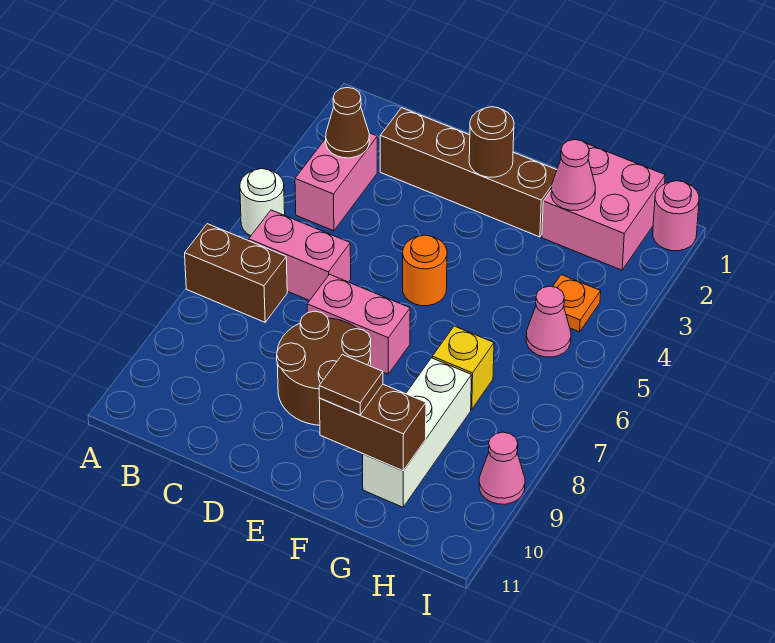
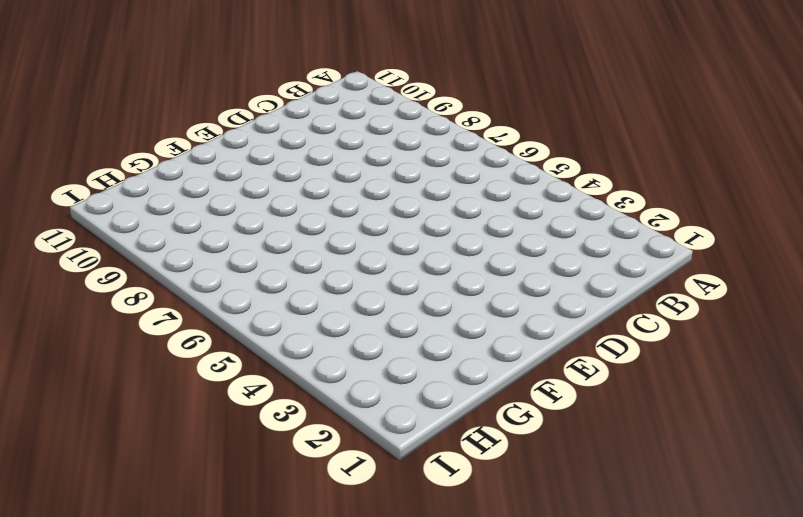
none -> white 1x1 round brick [240,169,285,236]
none -> brown 1x2 brick [185,224,287,322]
none -> pink 1x2 brick [295,133,377,231]

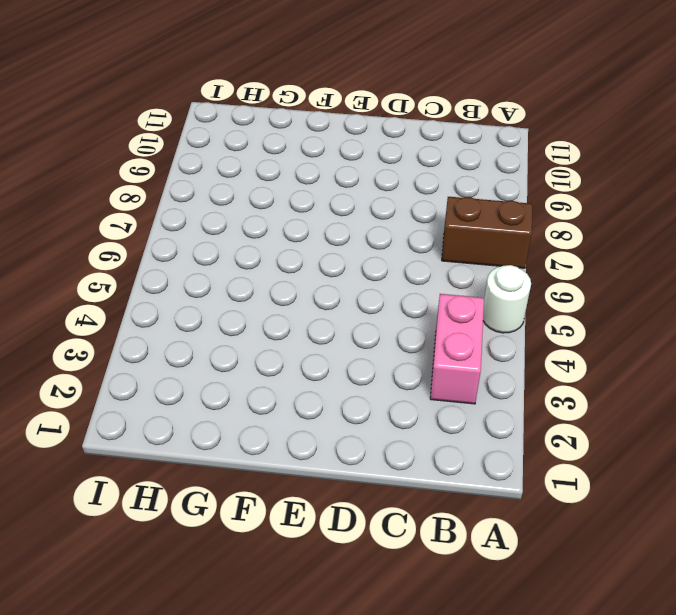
none -> pink 1x2 brick [249,210,351,301]
none -> brown 1x4 brick [380,108,557,237]
none -> pink 1x2 brick [307,274,410,374]

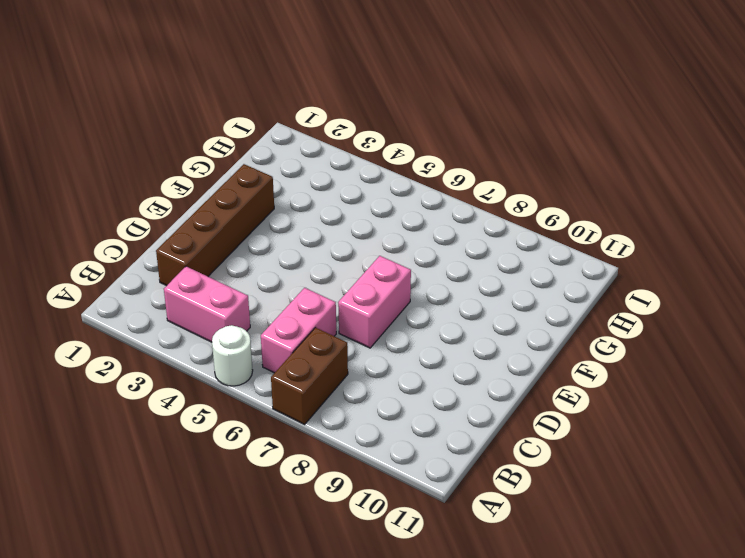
none -> brown 2x2 round brick [277,311,371,425]
none -> orange 1x1 round brick [403,235,447,306]
none -> pink 2x2 brick [542,143,665,270]

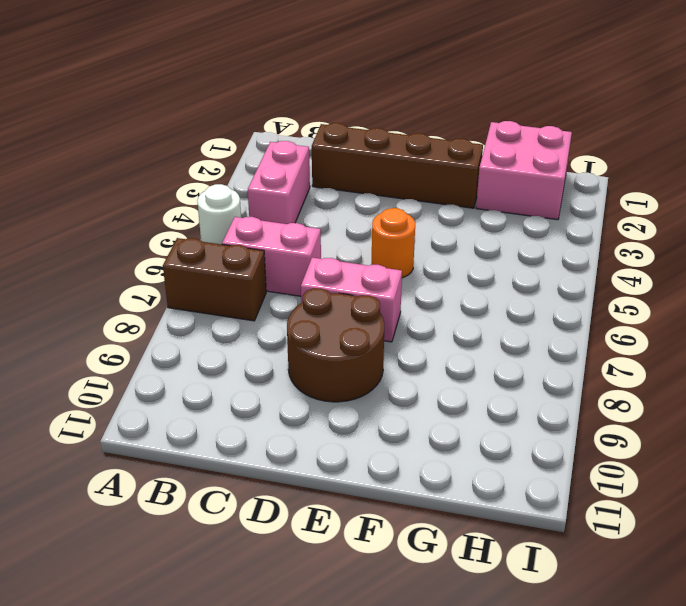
none -> yellow 1x1 brick [432,326,494,409]
none -> white 1x3 brick [363,358,472,507]
none -> orange 1x1 plate [553,275,601,332]

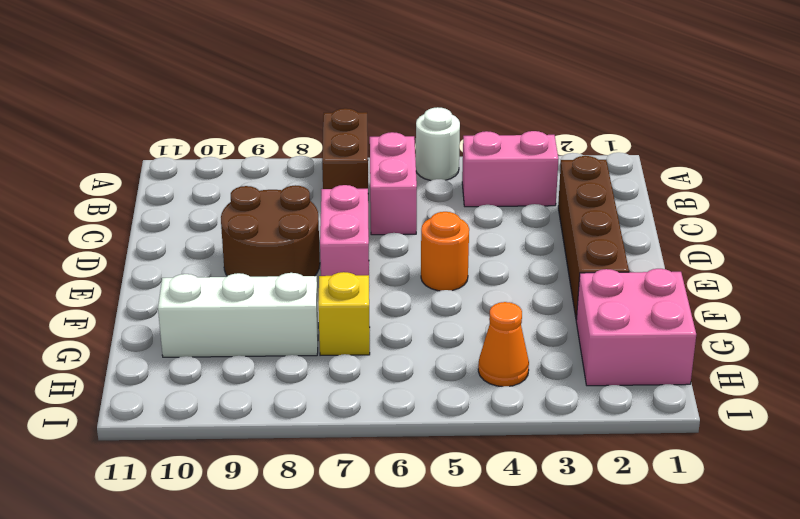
orange 1x1 cone [478,302,529,387] -> orange 1x1 plate [553,275,601,332]
none -> pink 1x1 cone [526,286,571,357]
none -> pink 1x1 round brick [653,181,699,251]
none -> pink 1x1 cone [479,432,525,504]

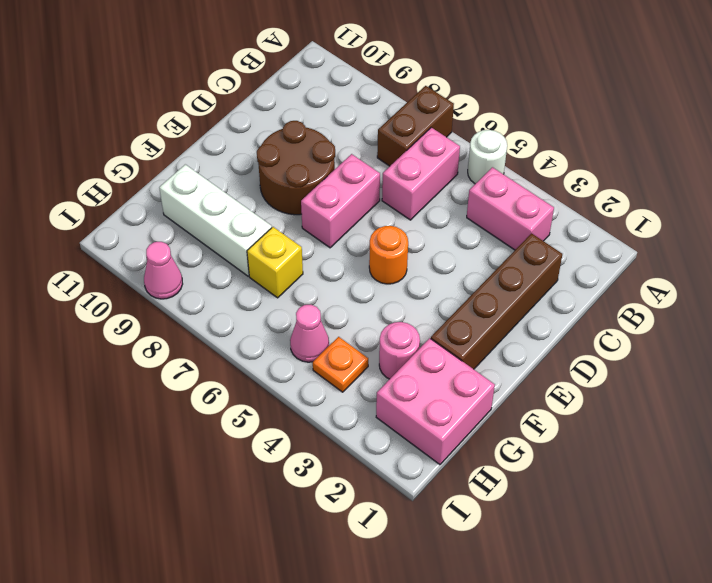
pink 1x1 round brick [379,322,420,379] -> pink 1x1 round brick moved to [653,181,699,251]
none -> brown 1x1 cone [326,88,369,158]
none -> brown 1x1 round brick [469,107,514,177]
none -> brown 1x2 brick [319,384,426,471]

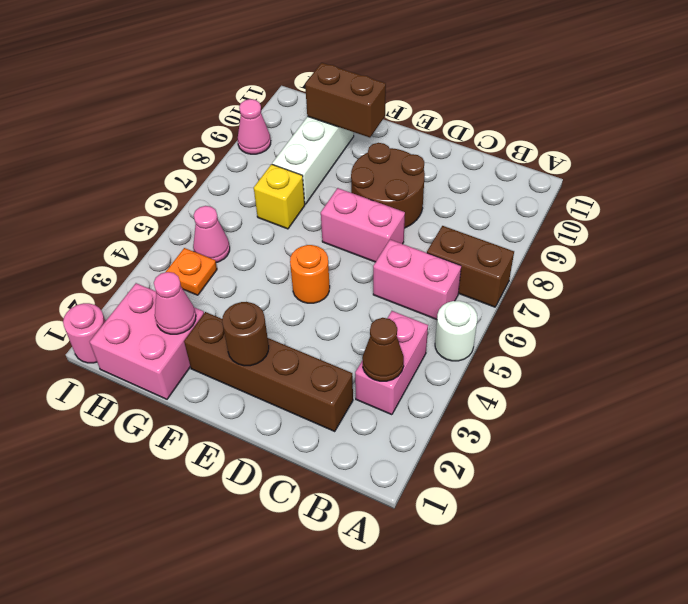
none -> brown 1x1 tile [319,355,383,415]

